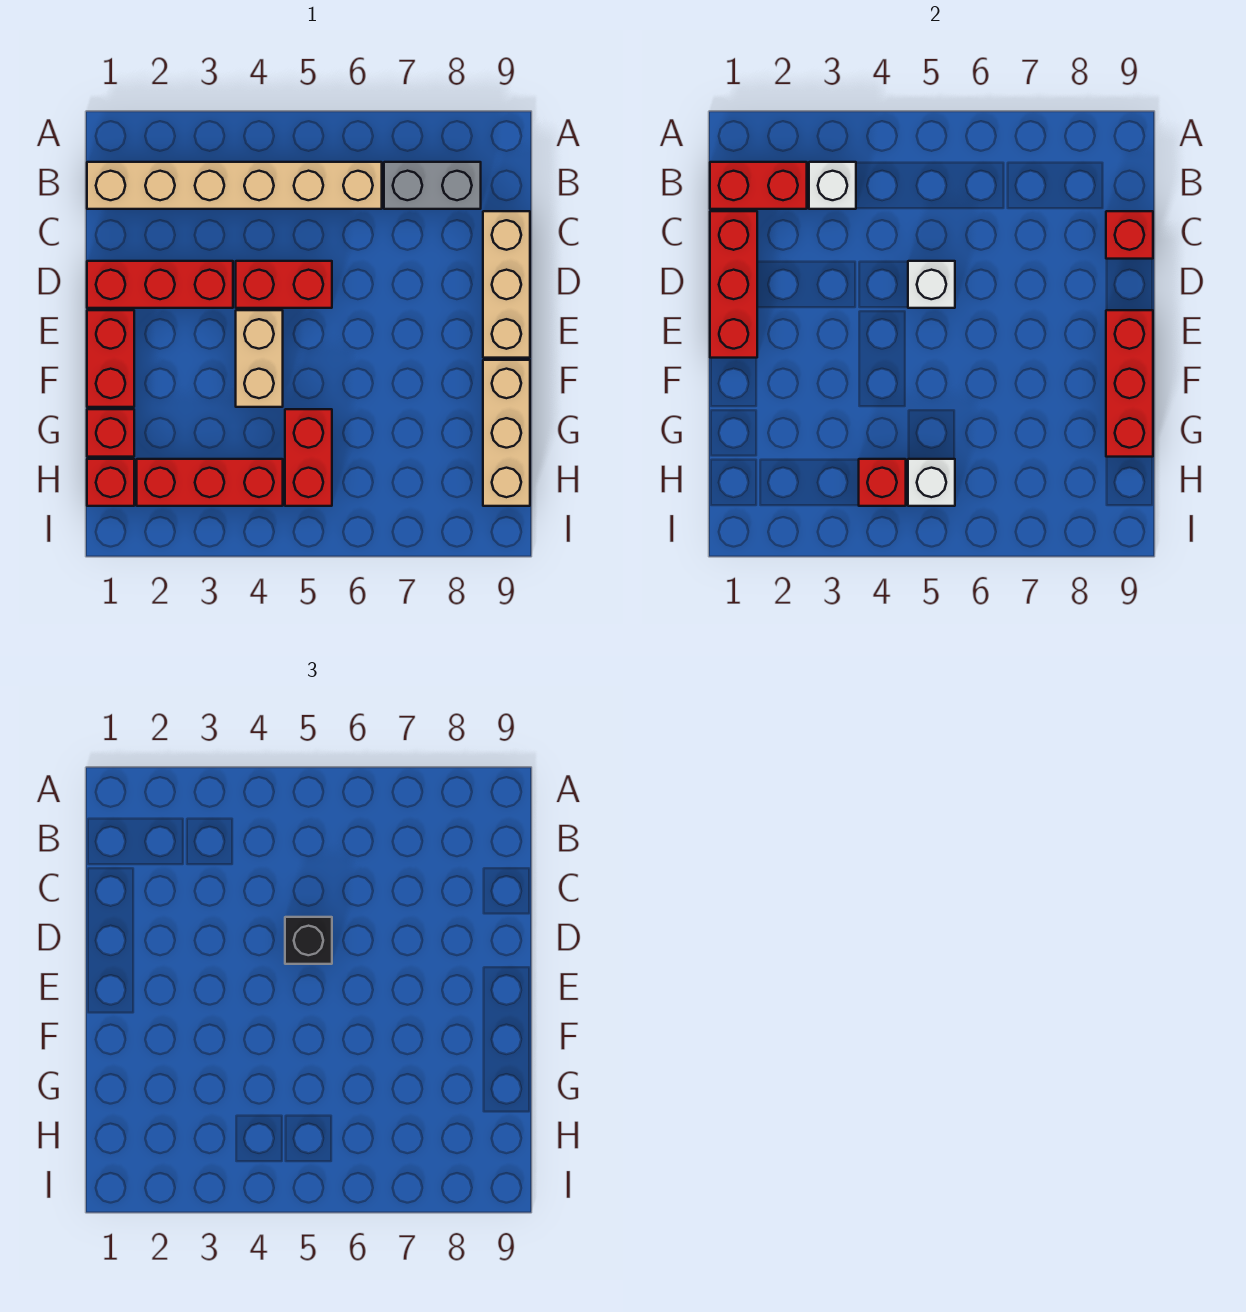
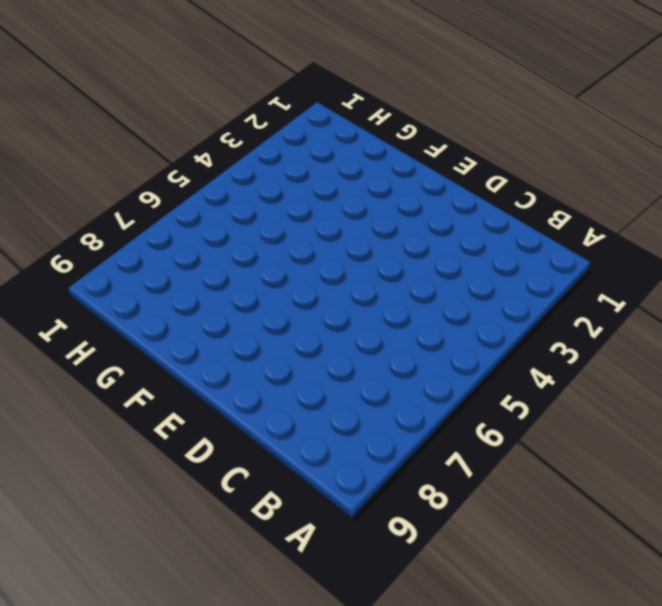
none -> tan 1x6 brick [87,162,382,209]
none -> grey 1x2 brick [384,162,481,209]
none -> tan 1x3 brick [483,211,530,358]

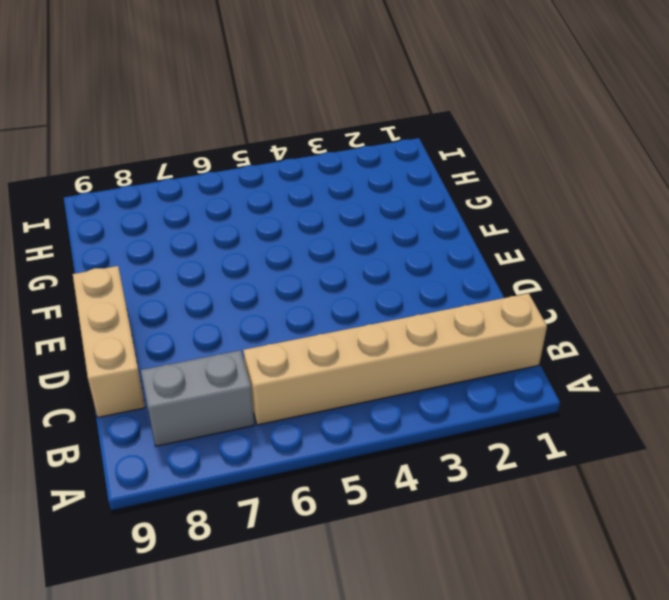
none -> red 1x3 brick [87,261,233,308]
none -> red 1x2 brick [236,261,332,308]
none -> red 1x2 brick [87,310,134,407]

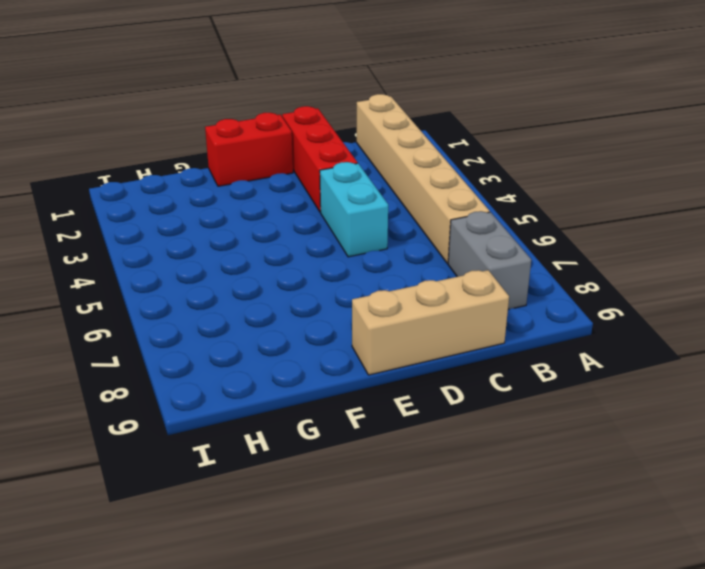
cyan 1x2 brick [320,162,388,257] -> red 1x2 brick [236,261,332,308]
none -> tan 1x2 brick [236,310,283,407]
none -> tan 1x3 brick [483,360,530,506]
none -> red 1x1 brick [87,409,134,457]

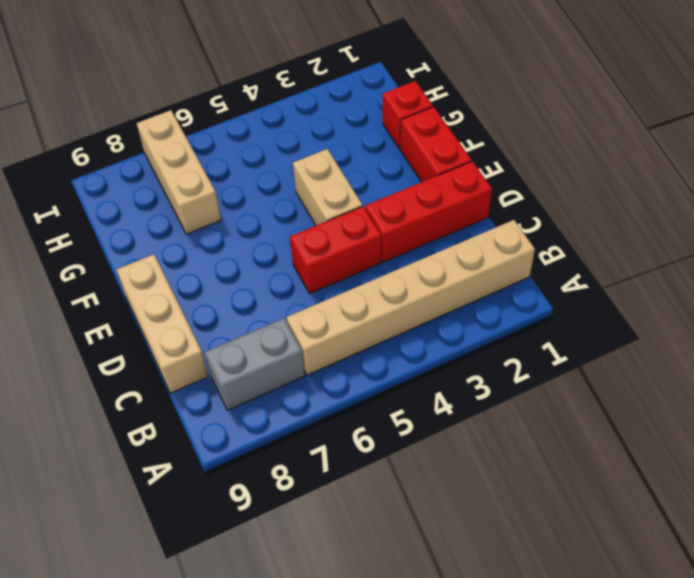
tan 1x3 brick [137,110,221,234] -> tan 1x3 brick moved to [483,360,530,506]
none -> red 1x2 brick [285,409,332,506]
none -> red 1x1 brick [87,459,134,506]
none -> red 1x3 brick [137,459,283,506]

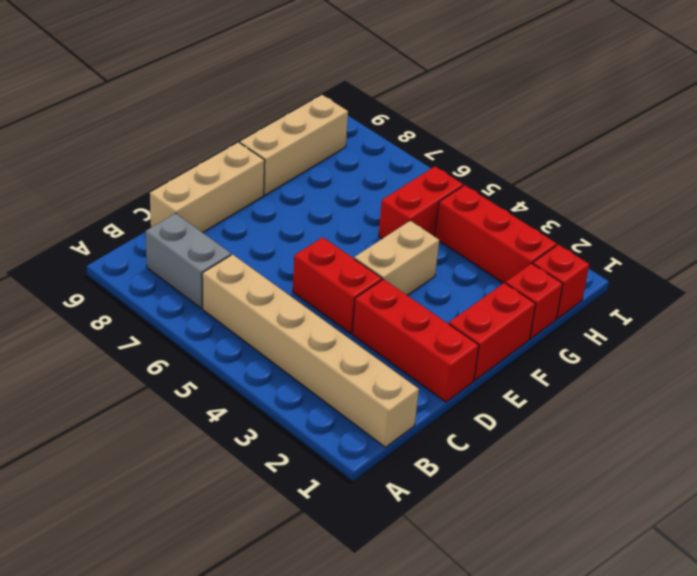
none -> red 1x2 brick [710,162,807,209]
none -> white 1x1 brick [809,162,856,209]
none -> red 1x3 brick [710,211,757,358]

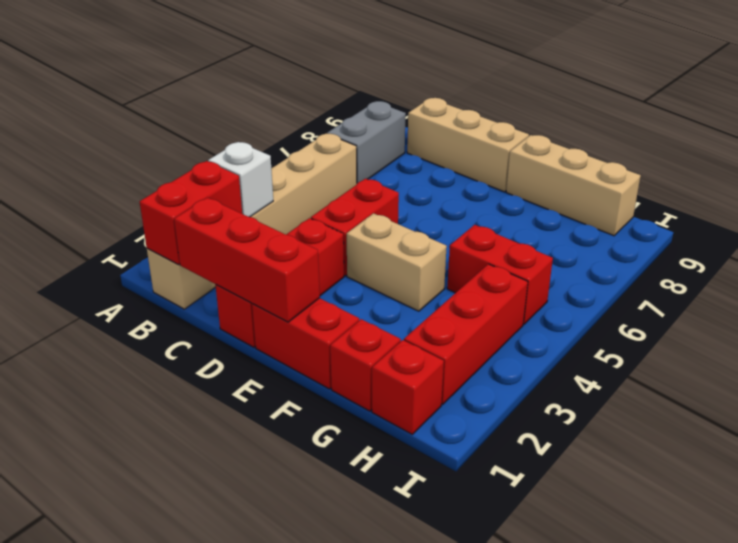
none -> red 1x1 brick [1106,211,1153,259]
none -> white 1x1 brick [908,261,955,308]
none -> red 1x3 brick [1106,310,1153,457]

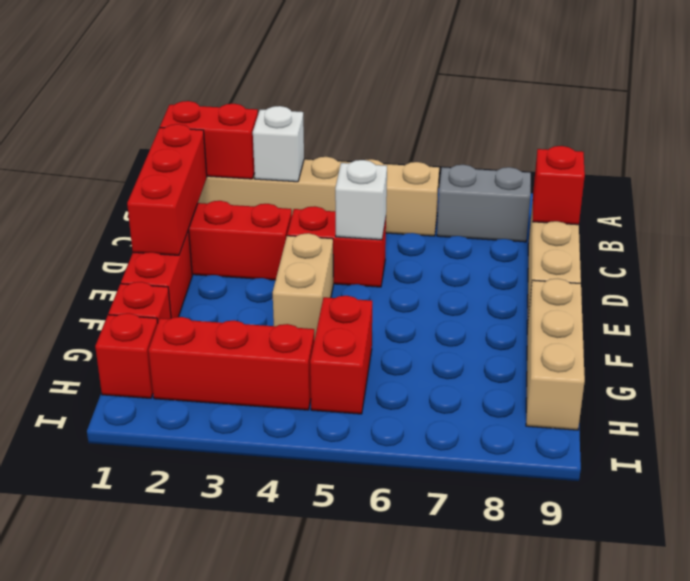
none -> red 1x3 brick [1106,310,1153,457]
none -> red 1x1 brick [859,459,906,506]
none -> white 1x1 brick [908,459,955,506]

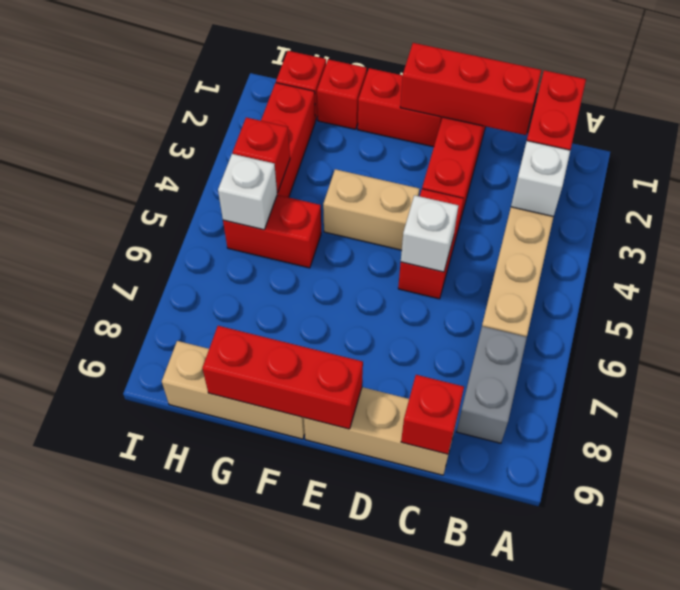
none -> black 1x1 brick [285,917,332,964]

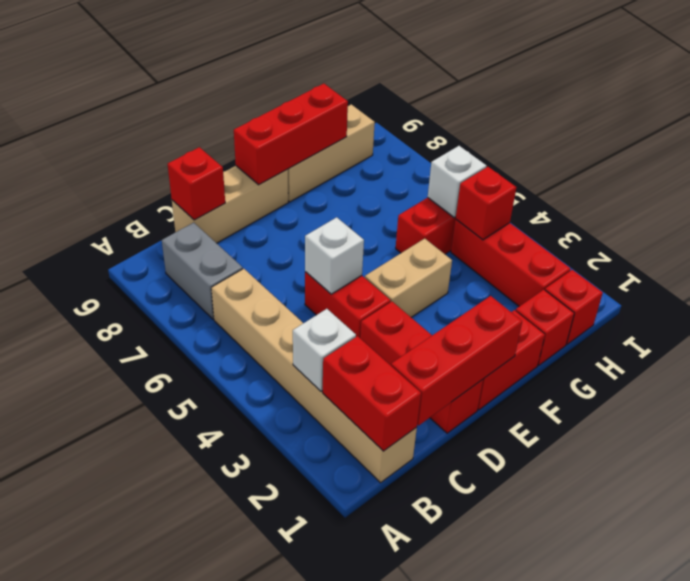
none -> black 1x1 brick [285,917,332,964]

